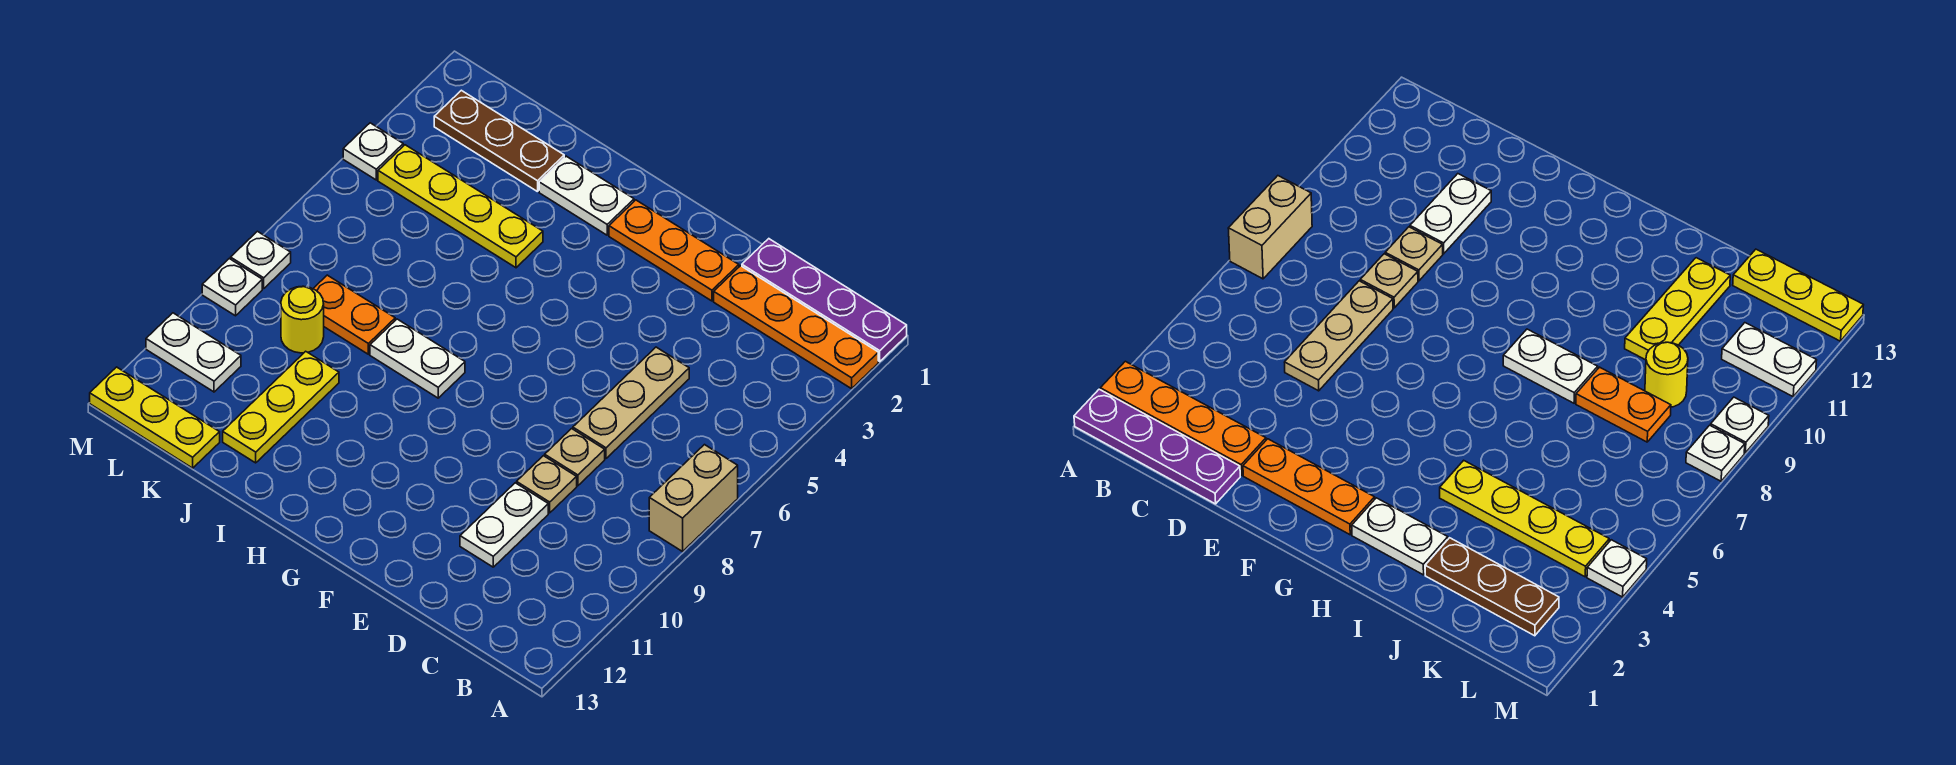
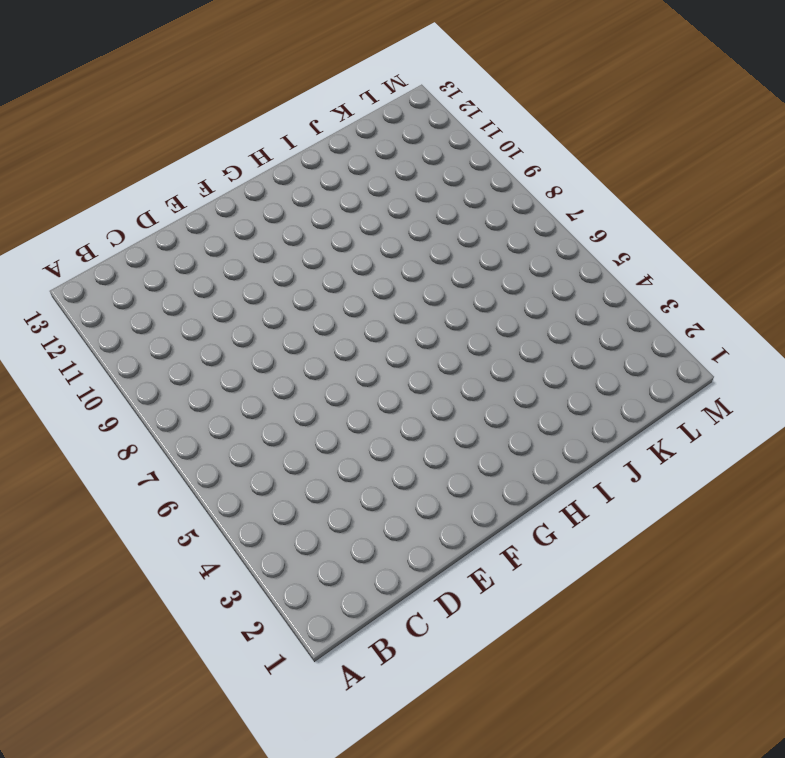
none -> purple 1x4 plate [742,239,907,361]
none -> orange 1x4 plate [714,266,878,389]
none -> tan 1x2 brick [649,445,738,551]

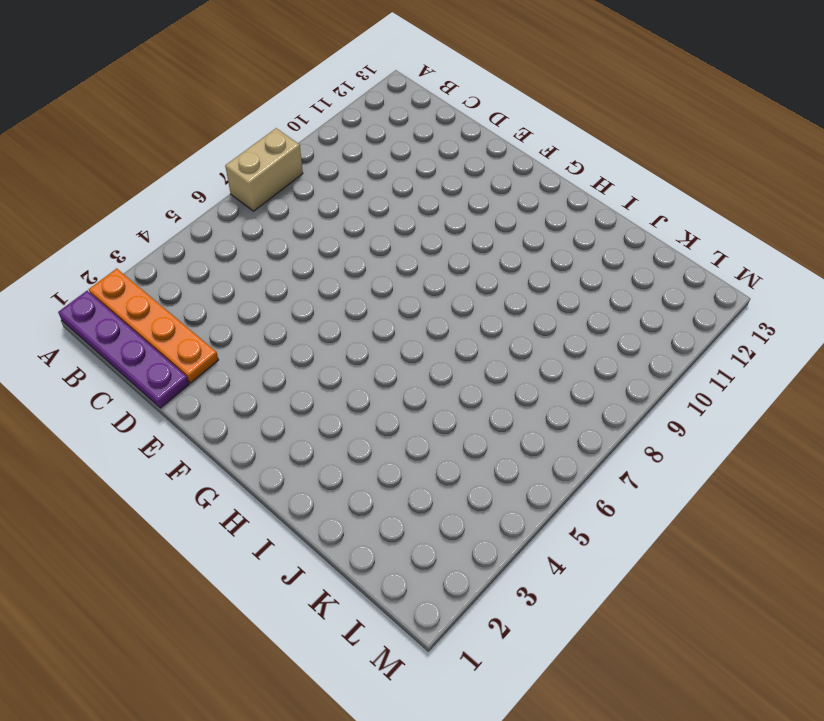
none -> tan 1x3 plate [573,347,689,459]
none -> tan 1x1 plate [545,429,605,486]
none -> tan 1x1 plate [517,456,577,513]

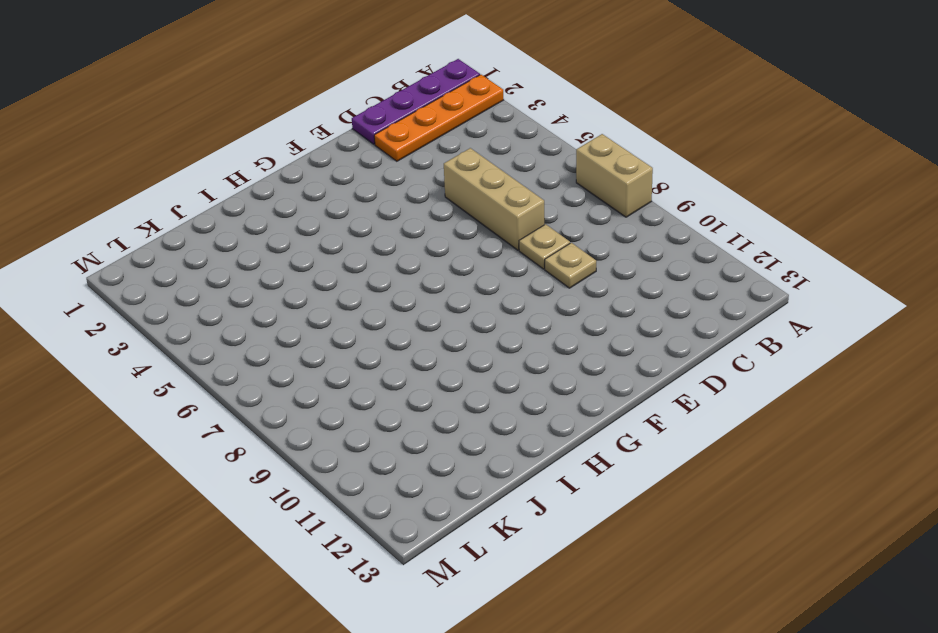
tan 1x3 brick [444,148,544,250] -> tan 1x3 plate [573,347,689,459]
none -> white 1x2 plate [460,483,548,567]
none -> orange 1x3 plate [609,200,739,301]
none -> white 1x2 plate [539,156,634,235]

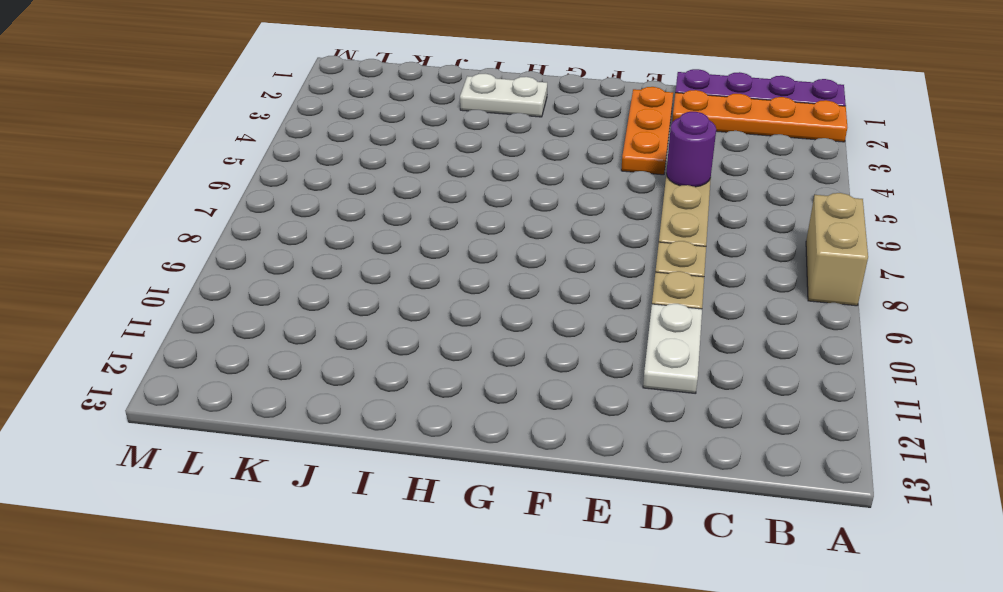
purple 1x1 round brick [666,112,716,187] -> none
orange 1x3 plate [621,87,673,175] -> orange 1x3 plate turned to [609,200,739,301]
none -> white 1x2 plate [370,319,465,398]
none -> yellow 1x4 plate [378,145,543,268]
none -> brown 1x3 plate [434,90,564,192]

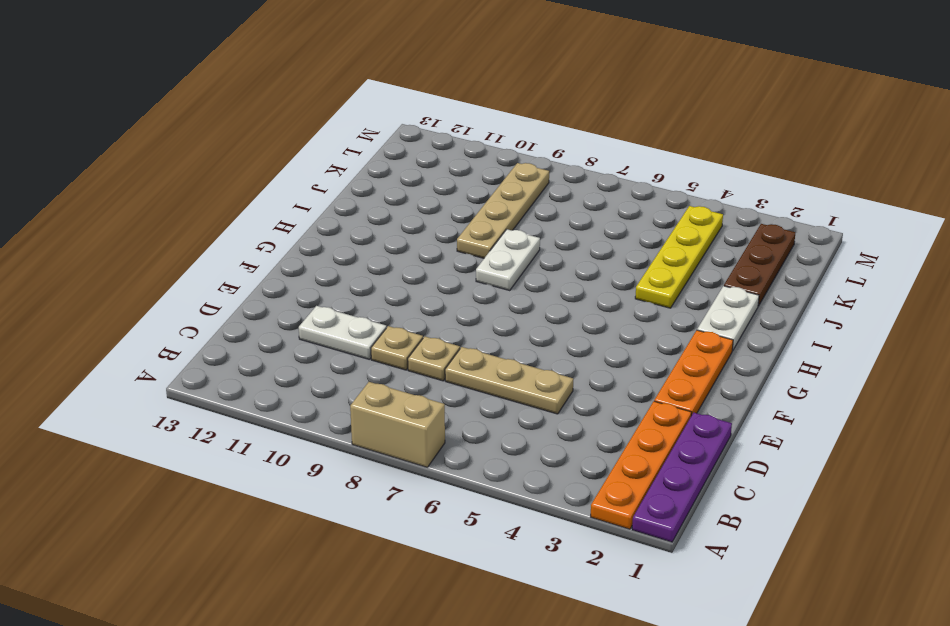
tan 1x4 plate [457,163,549,258] -> yellow 1x1 round brick [281,286,324,353]
none -> orange 1x2 plate [313,275,395,354]
none -> yellow 1x3 plate [223,351,339,463]
none -> yellow 1x3 plate [90,367,220,468]

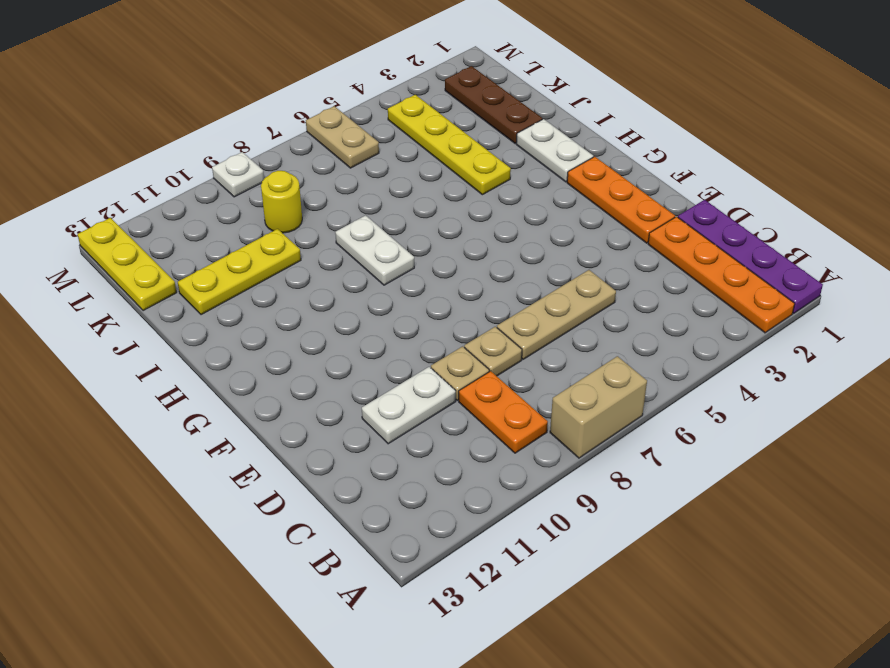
orange 1x2 plate [459,371,548,453] -> orange 1x2 plate moved to [313,275,395,354]
tan 1x2 plate [306,106,379,168] -> none
none -> white 1x2 plate [146,313,241,392]
none -> white 1x1 plate [343,123,403,180]
none -> white 1x1 plate [231,231,291,288]

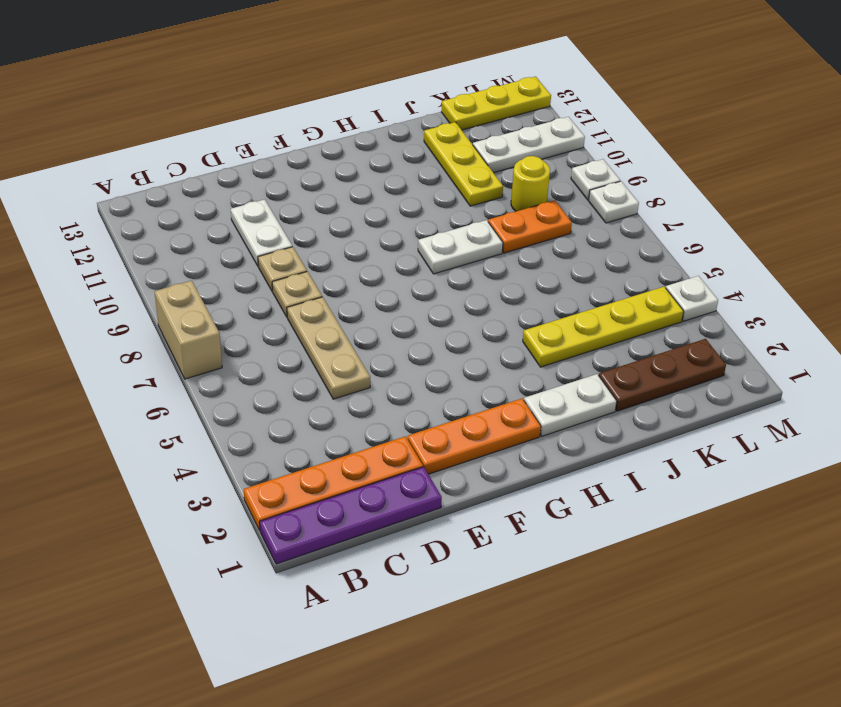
white 1x3 plate [473,117,585,173] -> white 1x2 plate [146,313,241,392]

